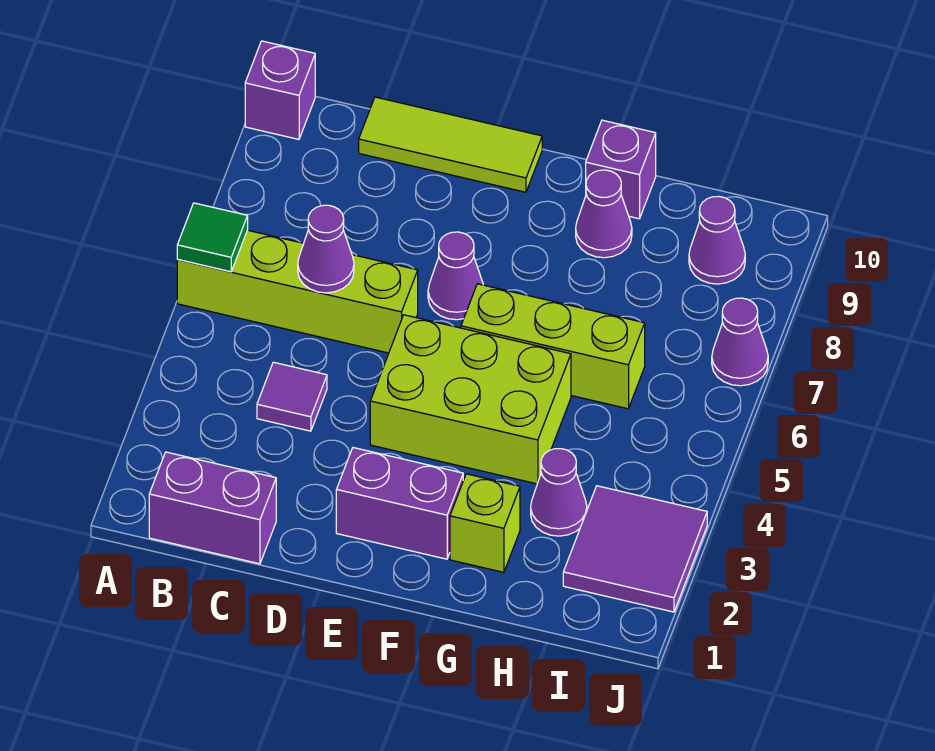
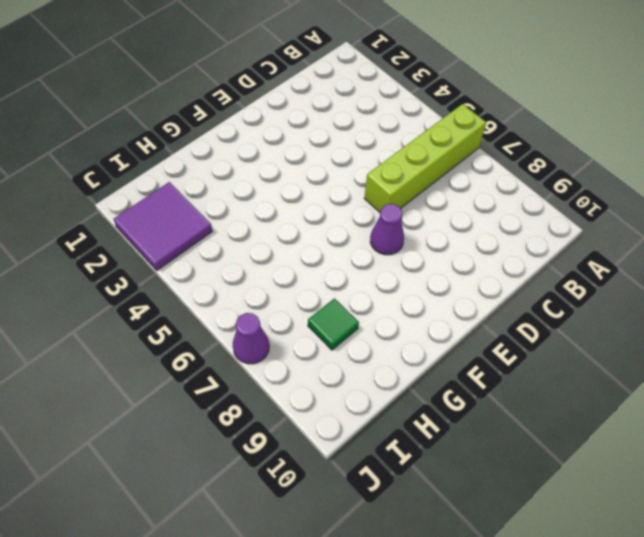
green 1x1 tile [308,298,359,350] -> green 1x1 tile moved to [177,203,248,272]
none -> purple 1x1 brick [245,41,315,139]
none -> purple 1x2 brick [149,452,276,564]
none -> purple 1x1 tile [257,362,327,431]

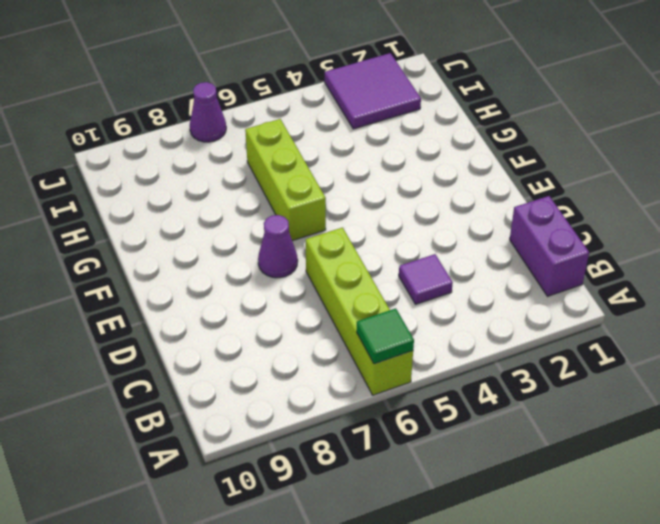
none -> purple 1x1 brick [245,41,315,139]
none -> lime 1x3 tile [359,97,542,192]
none -> purple 1x2 brick [336,448,463,559]

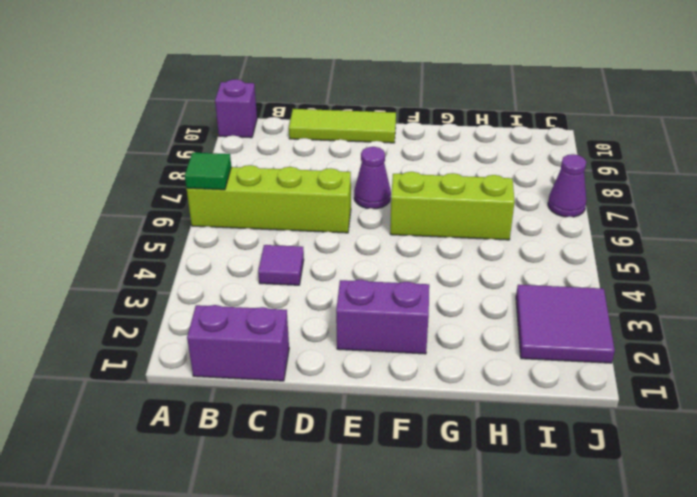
none -> lime 2x3 brick [370,315,571,484]
none -> lime 1x1 brick [450,474,520,572]
none -> purple 1x1 cone [576,170,632,258]

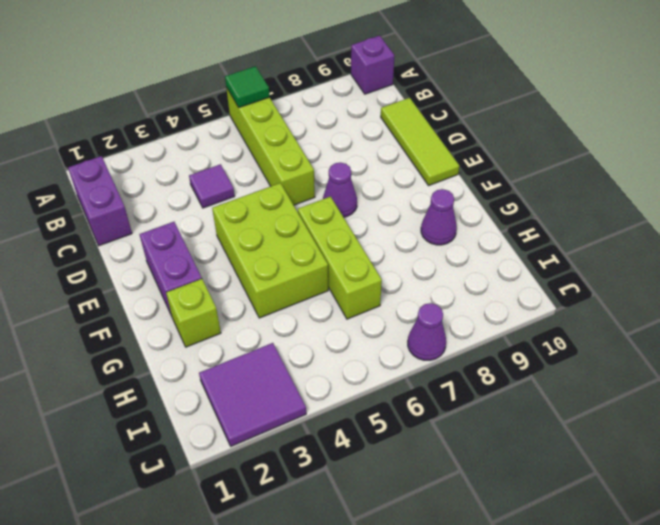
none -> purple 1x1 brick [586,120,656,219]
none -> purple 1x1 cone [531,449,587,536]
none -> purple 1x1 cone [689,196,745,284]

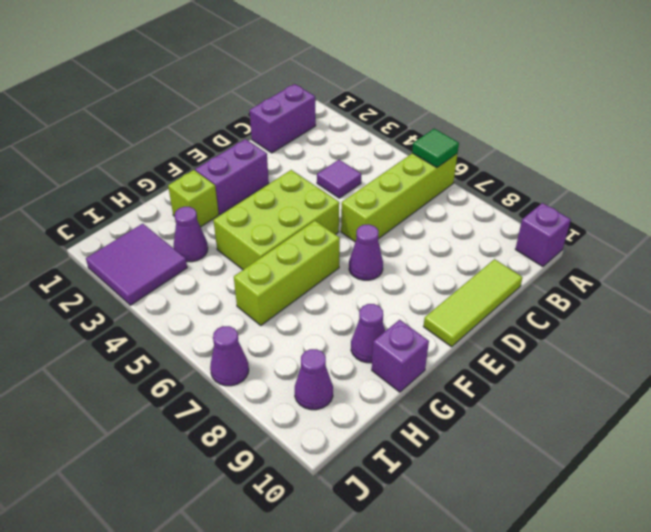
none -> purple 1x1 cone [298,205,354,293]

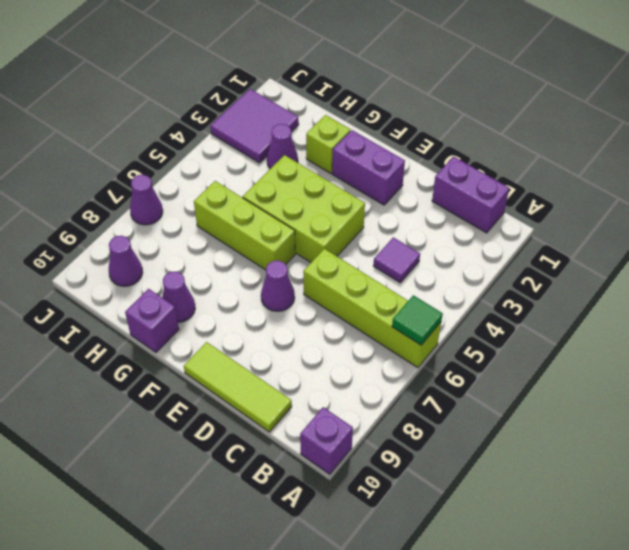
none -> purple 1x1 cone [298,205,354,293]

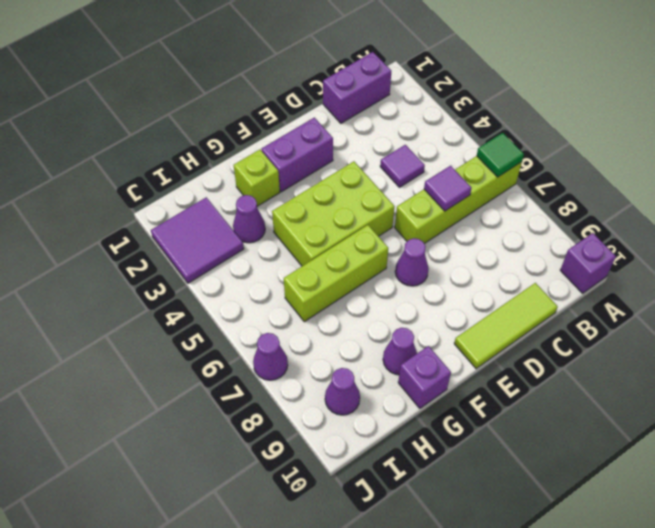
purple 1x1 tile [424,166,472,211] -> purple 1x1 cone [298,205,354,293]

